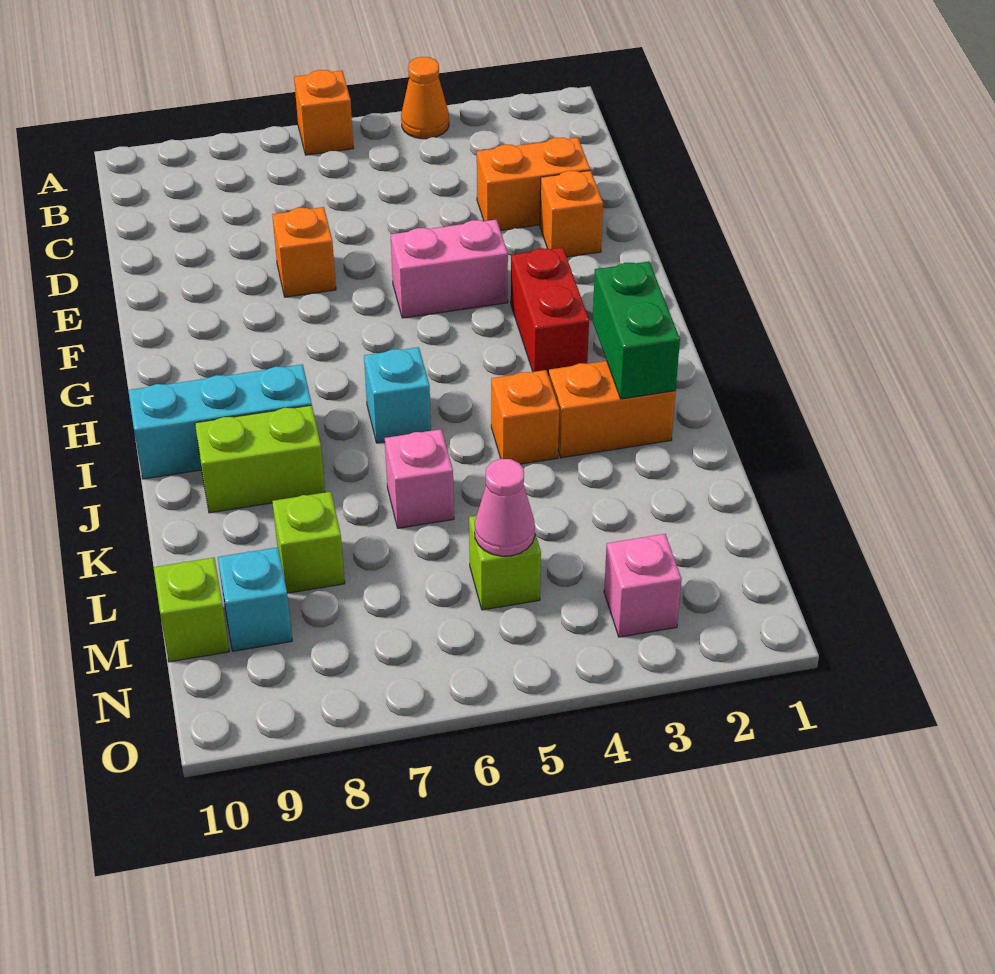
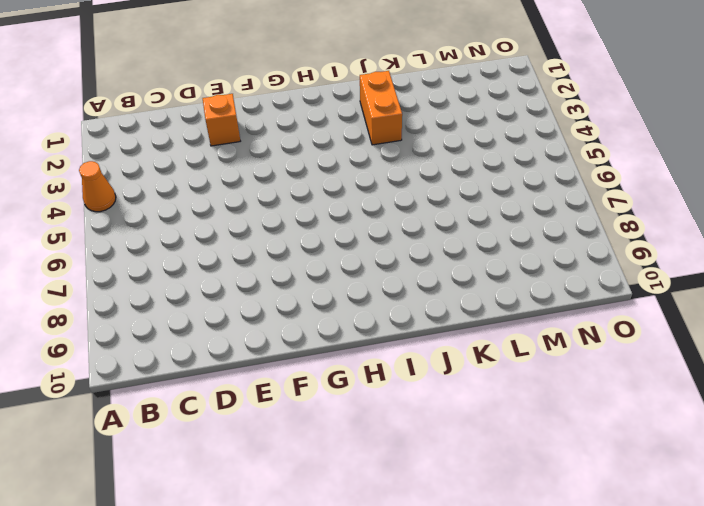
none -> orange 1x1 brick [294,70,353,155]
none -> orange 1x2 brick [477,138,590,230]
none -> orange 1x1 brick [272,207,336,297]

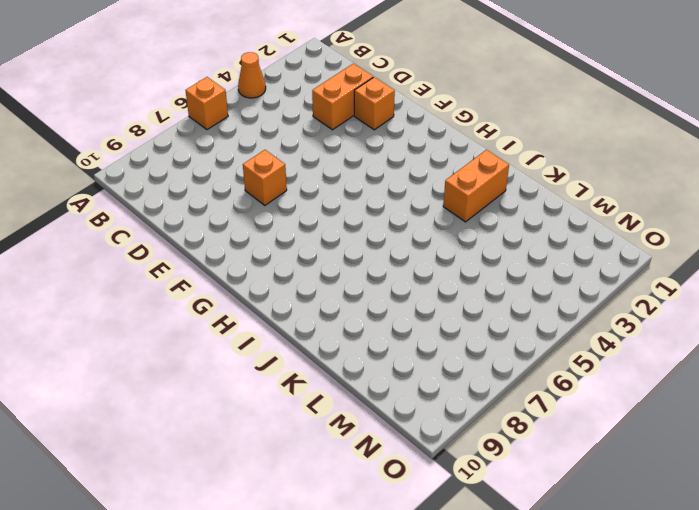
none -> pink 1x2 brick [391,220,508,318]
none -> red 1x2 brick [511,247,589,375]
none -> cyan 1x1 brick [364,347,431,443]

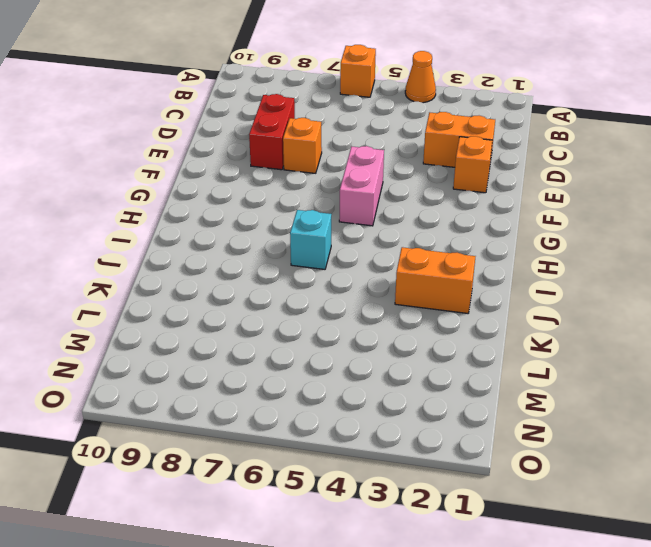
red 1x2 brick [249,94,295,170] -> red 1x2 brick moved to [511,247,589,375]
pink 1x2 brick [339,146,384,226] -> pink 1x2 brick turned to [391,220,508,318]
none -> cyan 1x3 brick [128,364,312,479]
none -> orange 1x1 brick [491,370,559,464]
none -> lime 1x2 brick [195,405,325,513]

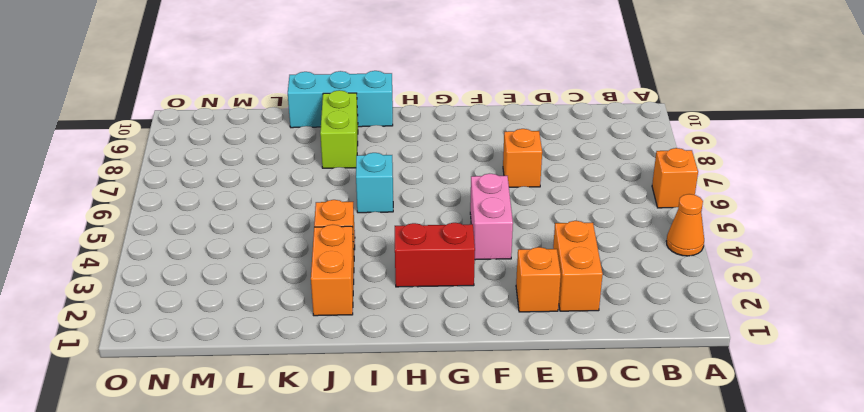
cyan 1x3 brick [288,71,393,128] -> cyan 1x3 brick turned to [128,364,312,479]
none -> pink 1x1 brick [385,429,454,528]
none -> lime 1x1 brick [272,492,345,593]
none -> lime 1x1 brick [469,516,541,610]

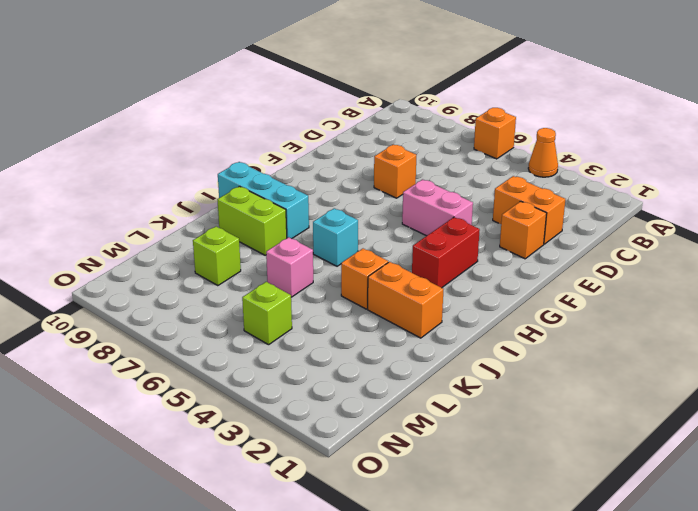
none -> cyan 1x1 brick [218,547,292,651]
none -> lime 1x1 brick [154,558,229,662]
none -> pink 1x1 brick [604,534,682,637]

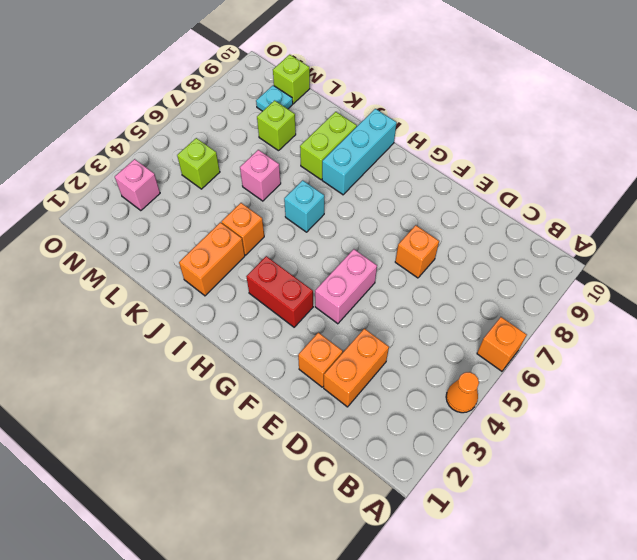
cyan 1x1 plate [256,86,293,111] -> cyan 1x1 brick [218,547,292,651]
none -> green 1x2 brick [593,261,680,399]
none -> pink 1x1 cone [475,459,535,556]

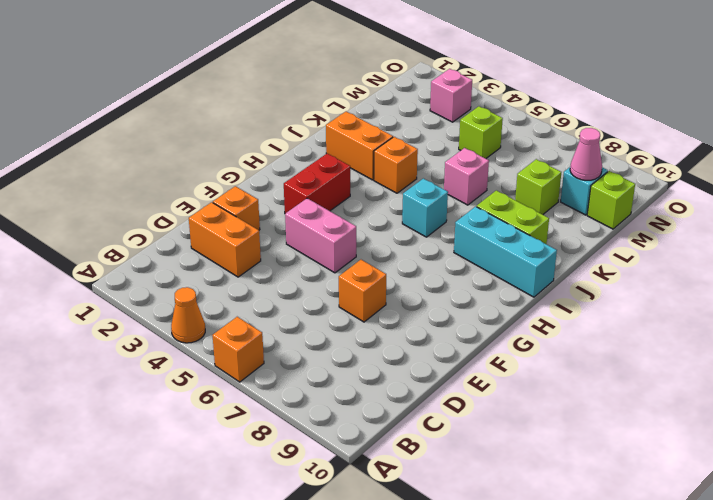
pink 1x1 cone [570,128,602,180] -> pink 1x1 cone moved to [475,459,535,556]
none -> green 1x2 brick [593,261,680,399]

